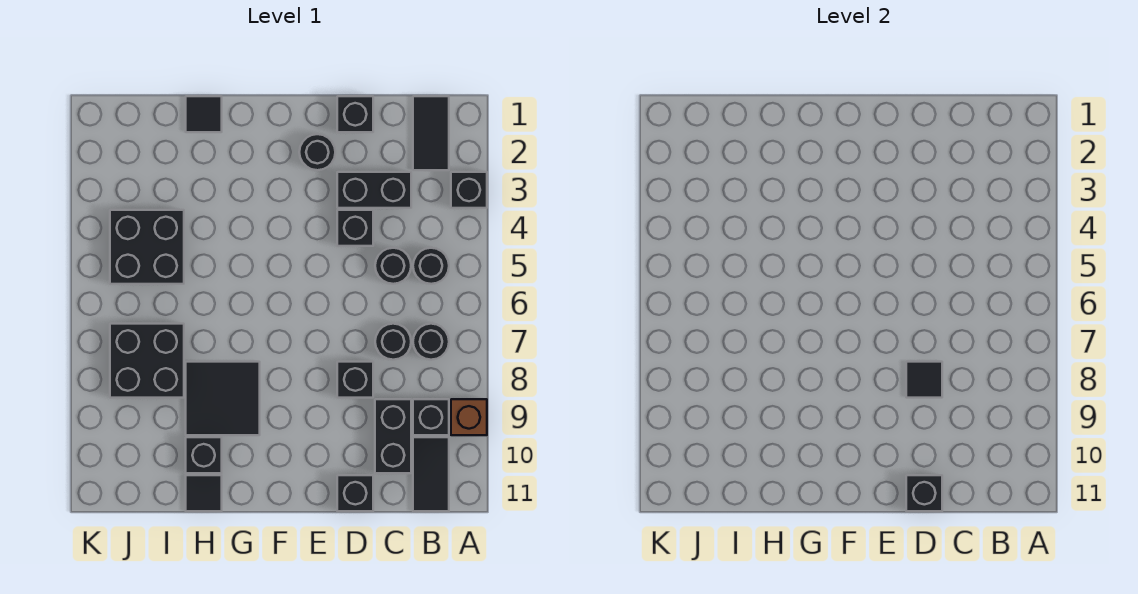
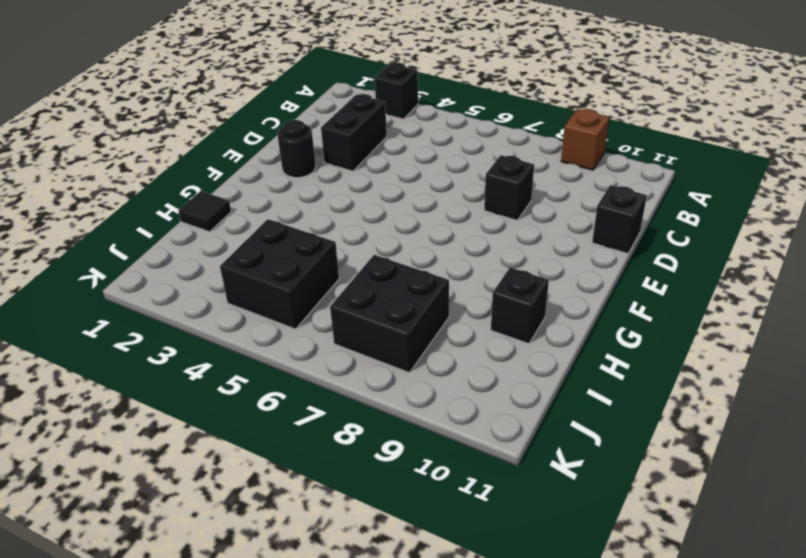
none -> black 1x2 tile [413,96,449,170]
none -> black 1x1 round brick [413,248,449,284]
none -> black 1x1 round brick [413,324,449,360]

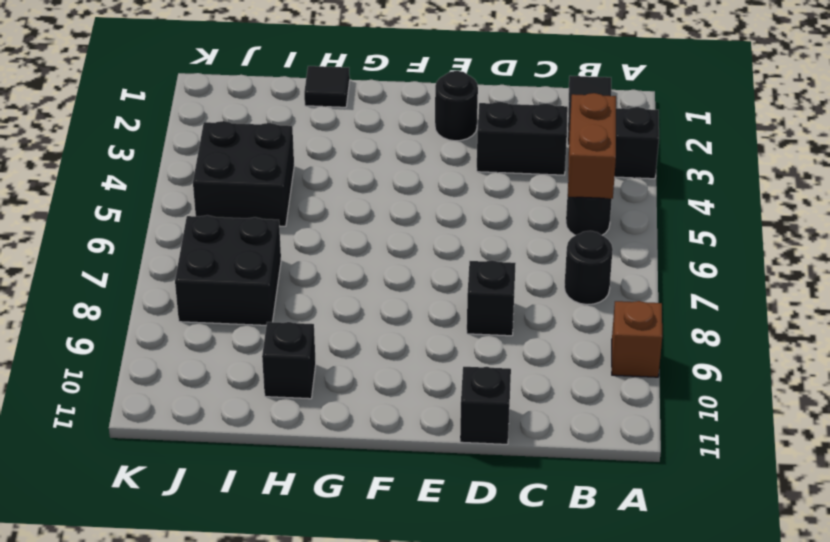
brown 1x2 brick [568,93,616,199] -> none
none -> black 1x1 brick [413,399,449,435]
none -> black 1x2 tile [413,437,449,511]
none -> black 1x1 round brick [375,248,411,284]

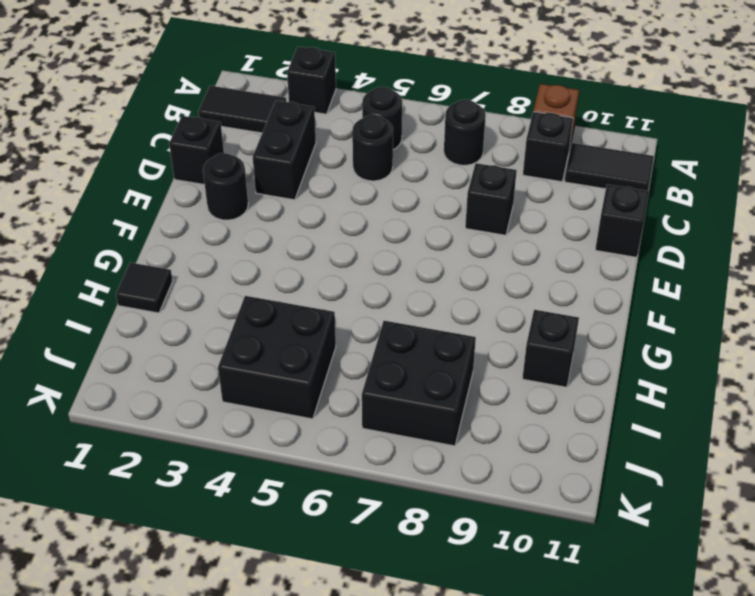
none -> black 1x1 round brick [375,324,411,360]
none -> black 1x2 brick [375,399,411,473]
none -> black 1x1 brick [337,210,373,246]

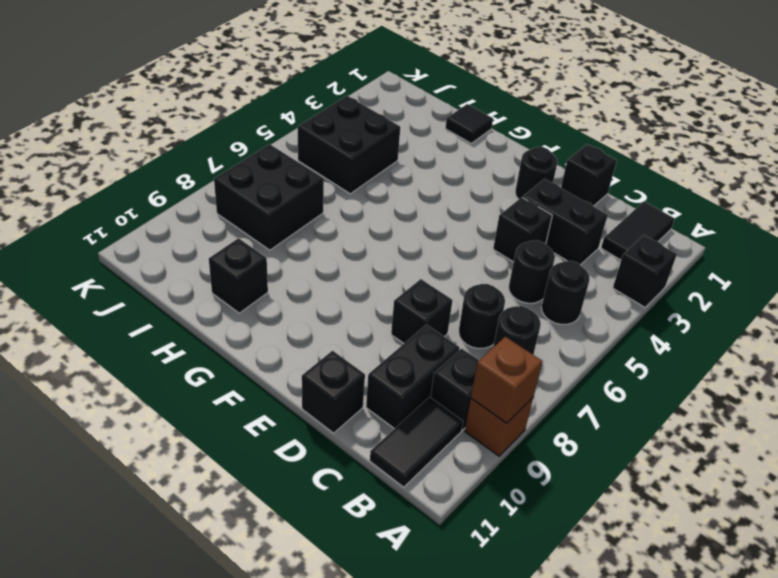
brown 1x1 brick [471,337,542,423] -> none
none -> black 2x2 tile [186,362,260,435]
none -> black 1x1 tile [186,475,222,511]
none -> black 1x1 tile [906,362,942,398]

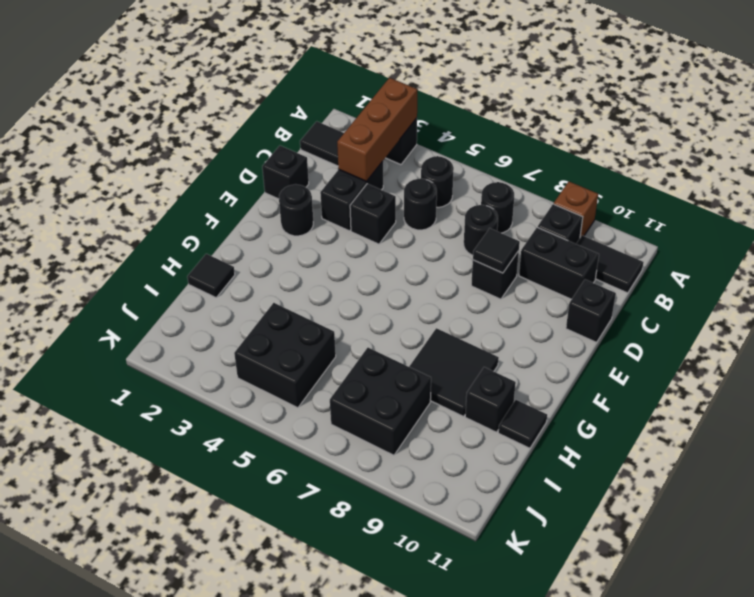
brown 1x3 brick [337,78,417,181] -> none
none -> black 1x1 brick [906,475,942,511]

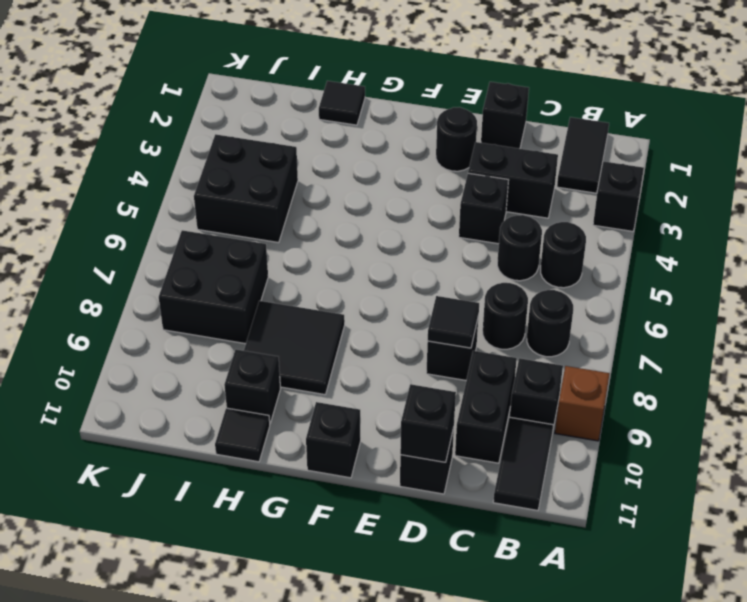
black 1x1 brick [306,402,361,478] -> none

